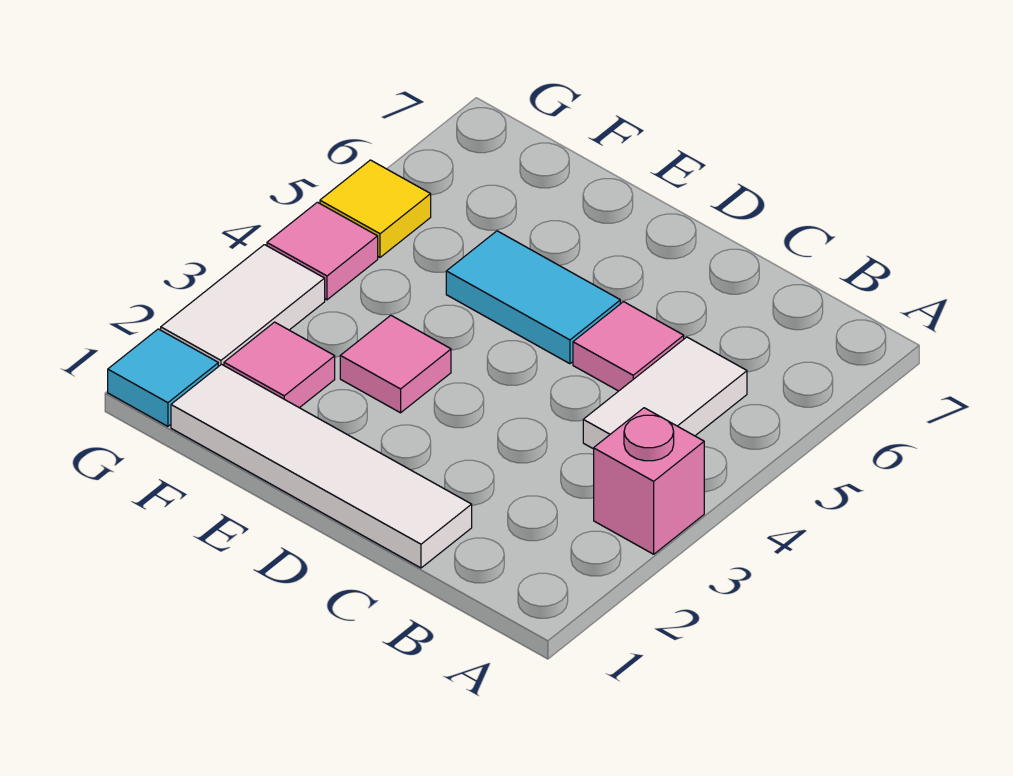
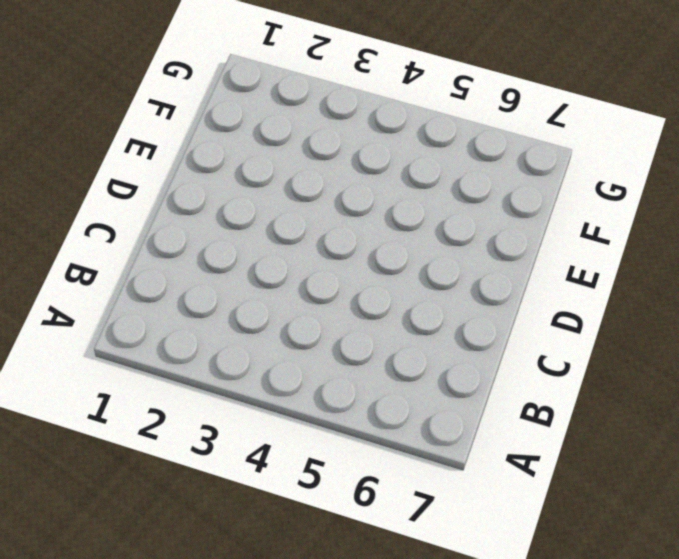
none -> pink 1x1 brick [594,408,704,554]
none -> white 1x2 tile [583,337,747,449]

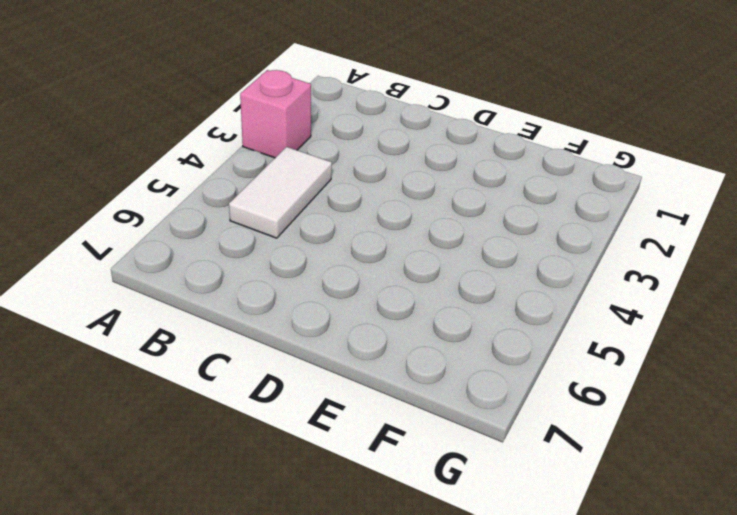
none -> white 1x4 tile [171,364,472,568]
none -> pink 1x1 tile [573,302,684,391]

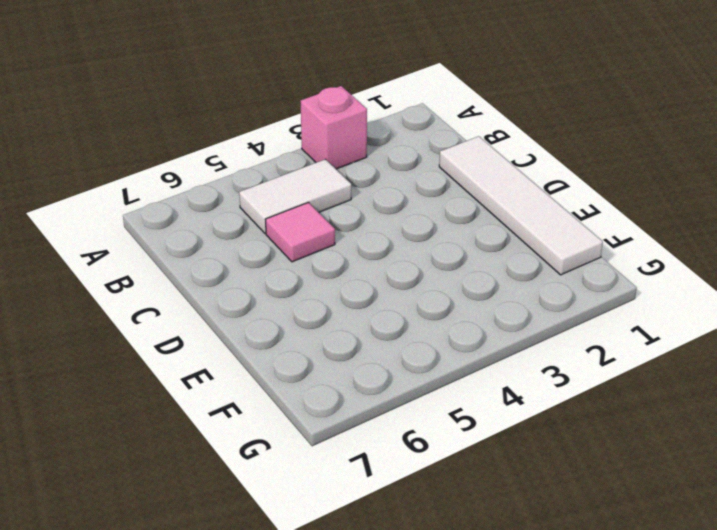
none -> cyan 1x2 tile [446,231,620,364]
none -> pink 1x1 tile [340,316,451,413]

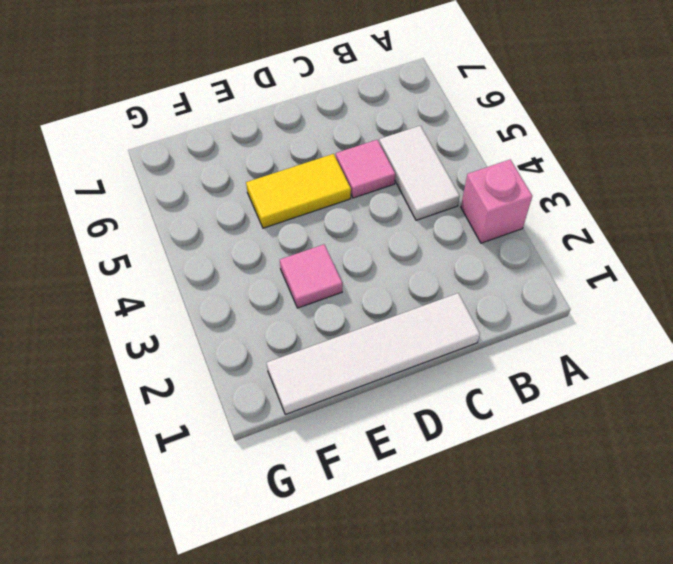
yellow 1x2 tile [246,154,351,228] -> cyan 1x2 tile [446,231,620,364]
none -> pink 1x1 tile [224,322,335,408]
none -> cyan 1x1 tile [108,329,218,426]

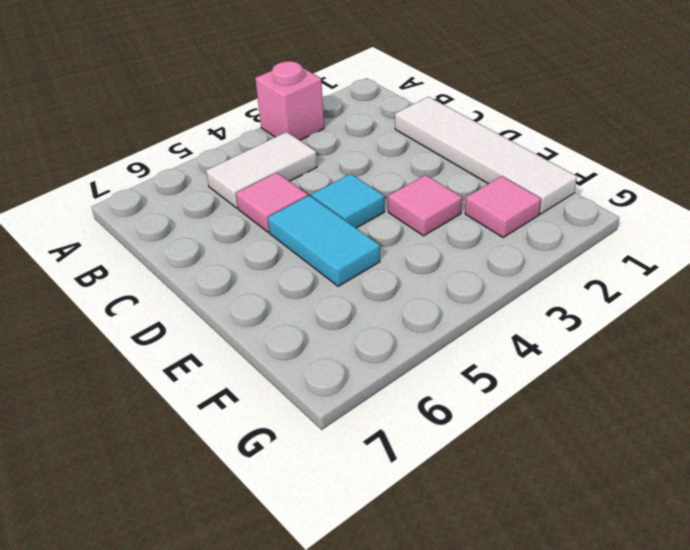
cyan 1x1 tile [311,174,385,228] -> cyan 1x1 tile moved to [108,329,218,426]
none -> white 1x2 tile [161,245,325,367]
none -> pink 1x1 tile [267,202,378,300]

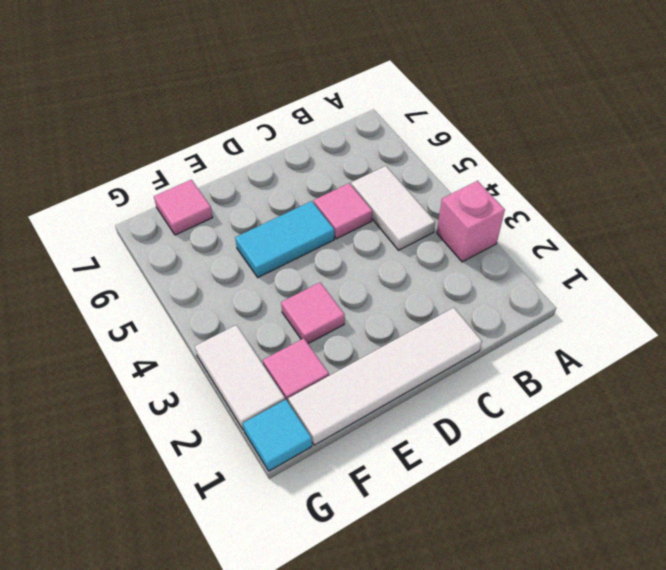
pink 1x1 tile [154,180,213,235] -> pink 1x1 tile moved to [267,202,378,300]
none -> yellow 1x1 tile [320,160,431,257]

